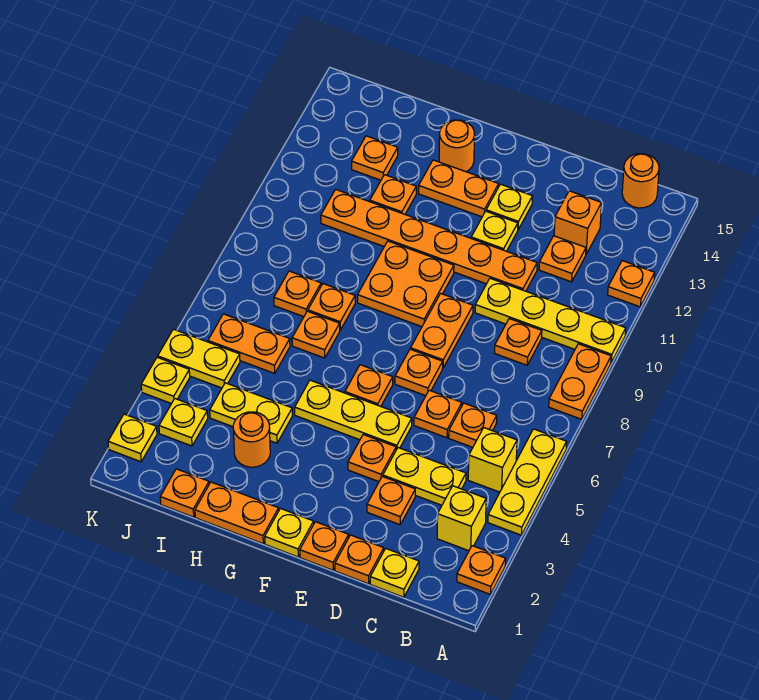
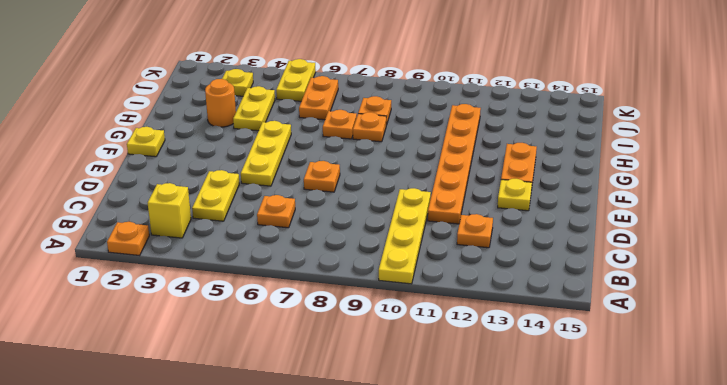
none -> yellow 1x3 plate [488,429,567,535]
none -> orange 1x2 plate [549,344,611,419]
none -> orange 1x1 plate [608,261,655,307]
none -> yellow 1x1 brick [468,428,517,492]

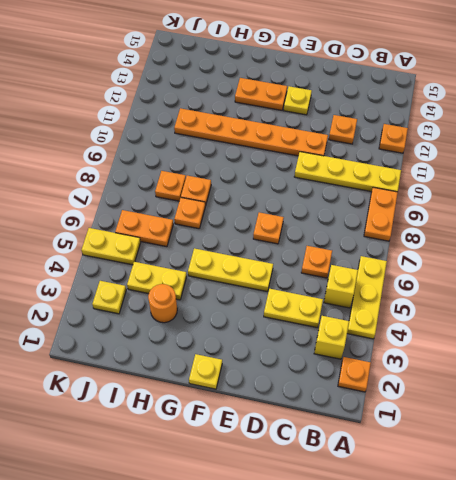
none -> orange 1x1 round brick [622,154,659,208]
none -> yellow 1x1 plate [370,549,419,597]
none -> orange 1x1 plate [495,319,542,365]
none -> orange 1x1 brick [554,191,602,254]

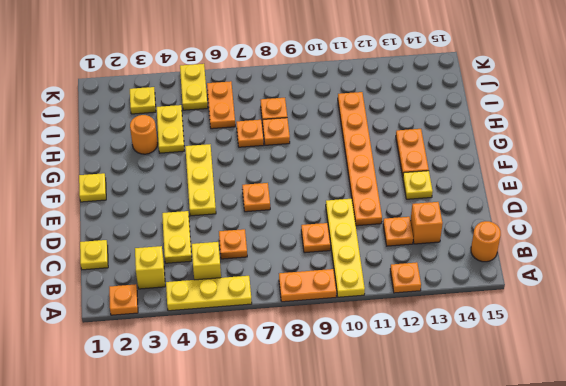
none -> orange 1x1 plate [335,535,384,584]
none -> orange 1x1 plate [367,477,415,525]
none -> orange 1x1 plate [414,390,462,438]
none -> orange 1x1 plate [300,522,349,570]

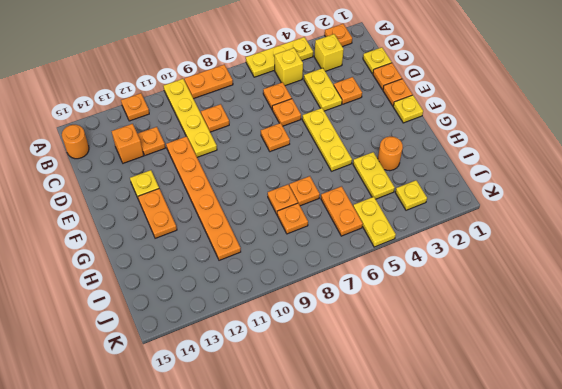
none -> orange 1x1 plate [348,435,396,482]
none -> orange 1x2 plate [411,293,473,367]
none -> yellow 1x1 plate [471,211,518,251]
none -> orange 1x1 plate [345,365,393,406]

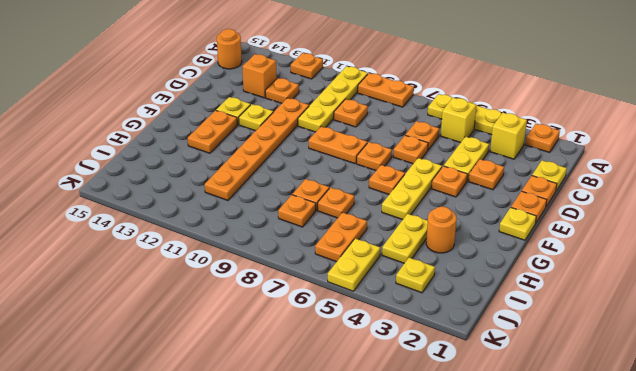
none -> orange 2x2 plate [358,241,454,327]
none -> orange 1x2 plate [195,482,279,544]
none -> orange 1x1 round brick [439,120,475,172]
none -> orange 1x1 plate [370,175,416,214]

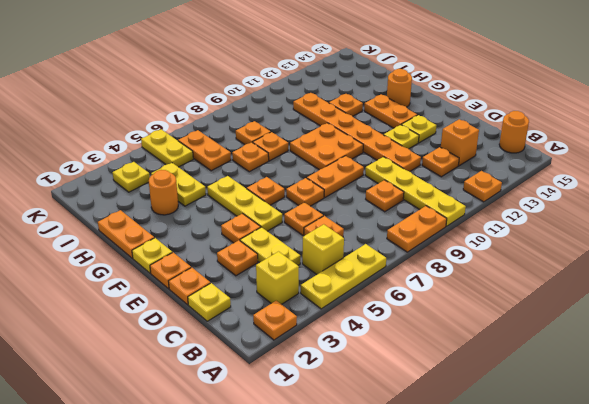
none -> orange 1x1 plate [160,469,209,517]
none -> orange 1x1 plate [352,136,398,180]
none -> yellow 1x1 plate [108,414,157,462]
none -> yellow 1x1 plate [141,357,190,404]

